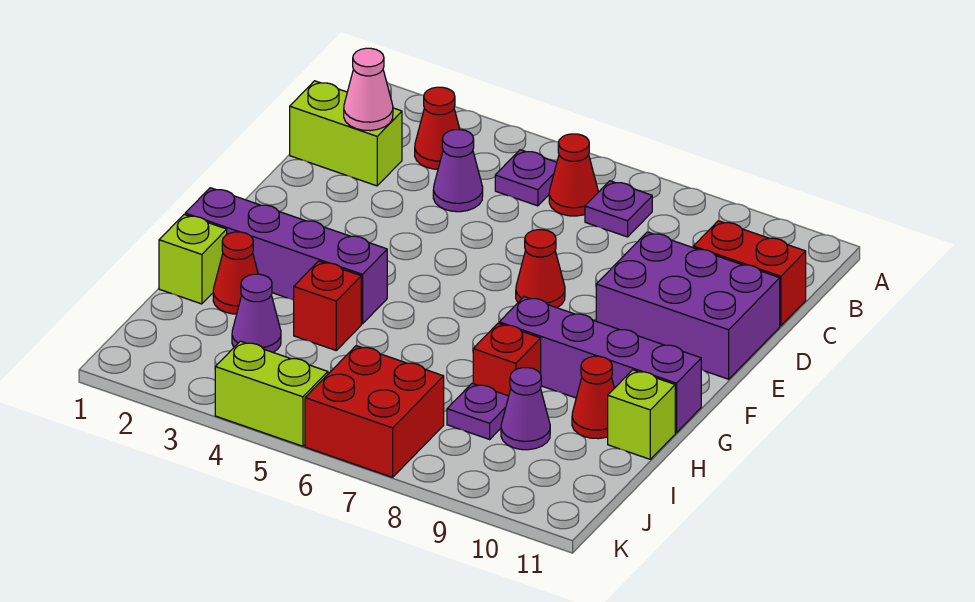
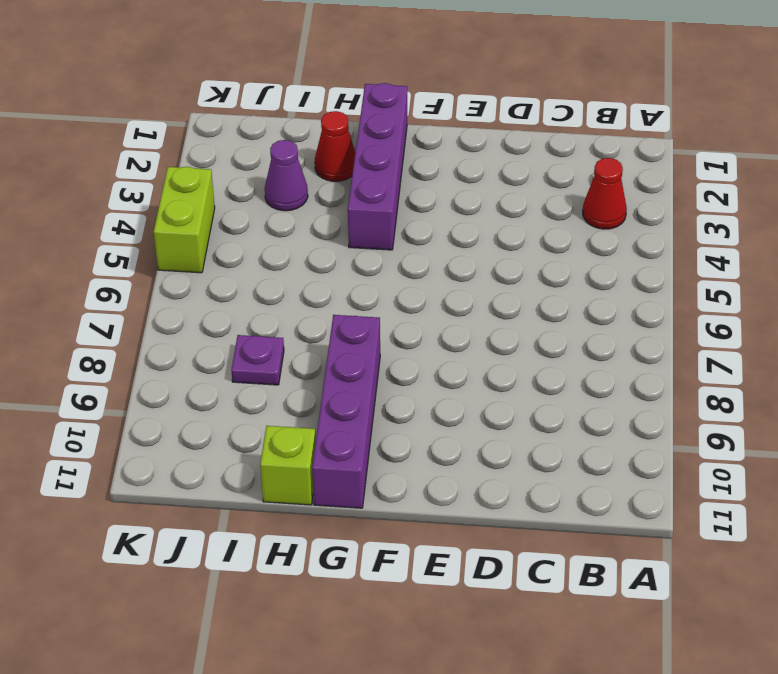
none -> purple 1x1 plate [495,150,557,206]
none -> red 1x1 cone [549,134,598,216]
none -> purple 1x1 plate [585,181,652,237]

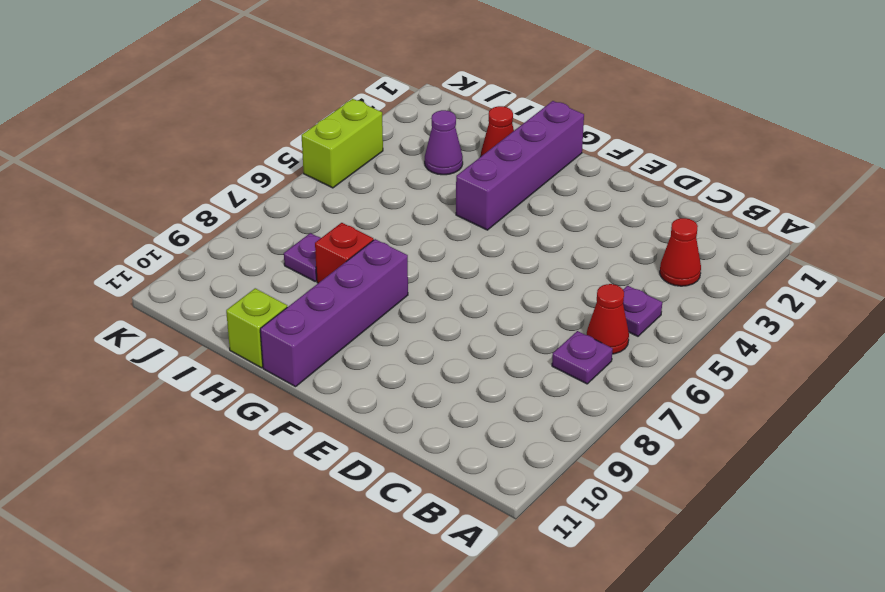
none -> lime 1x2 brick [290,81,402,186]
none -> purple 1x1 cone [433,130,483,212]
none -> red 1x2 brick [693,221,806,326]

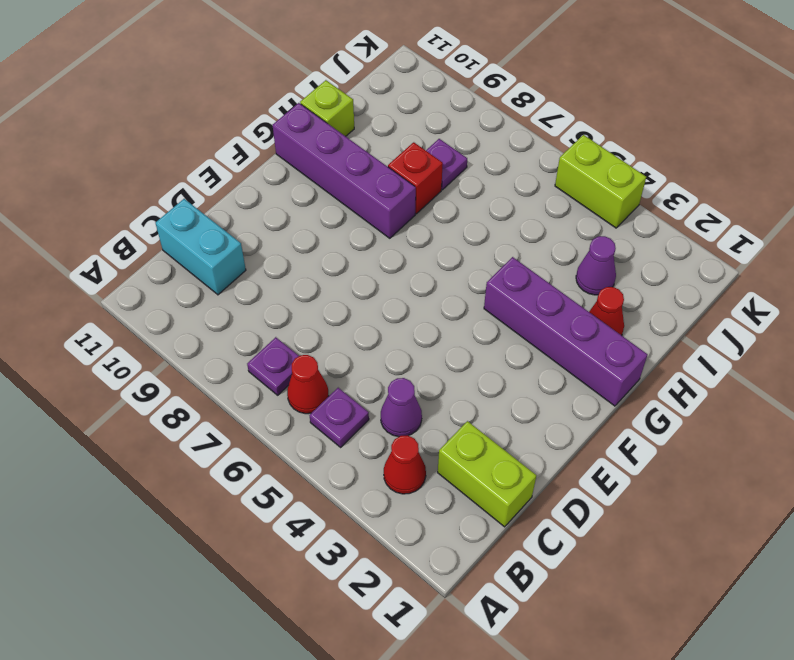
cyan 1x2 brick [156,199,246,295] -> red 1x2 brick [693,221,806,326]
none -> purple 2x3 brick [596,232,780,379]
none -> red 1x1 cone [516,230,565,308]
none -> lime 1x1 brick [159,214,227,304]

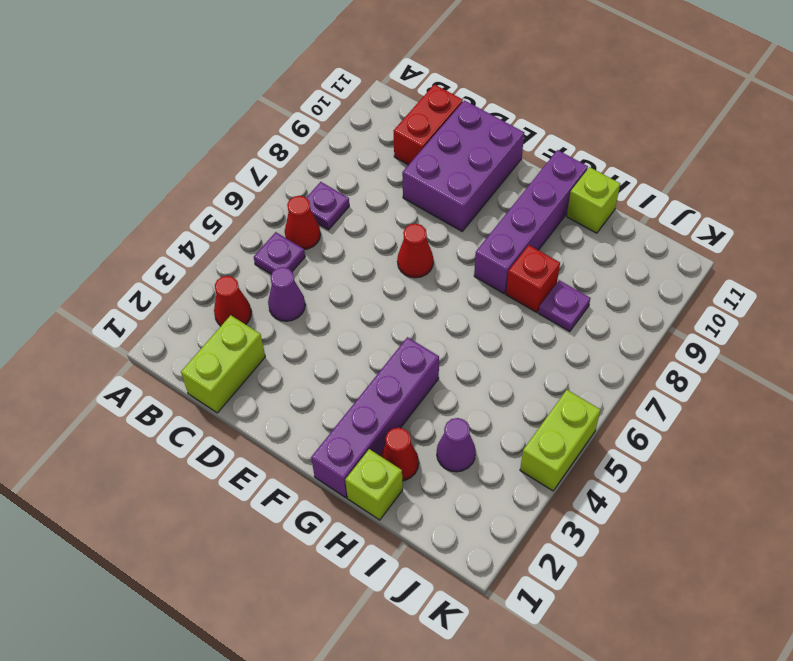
none -> red 1x1 brick [294,261,361,350]
none -> red 1x1 cone [572,356,614,439]
none -> purple 1x1 cone [501,368,550,450]

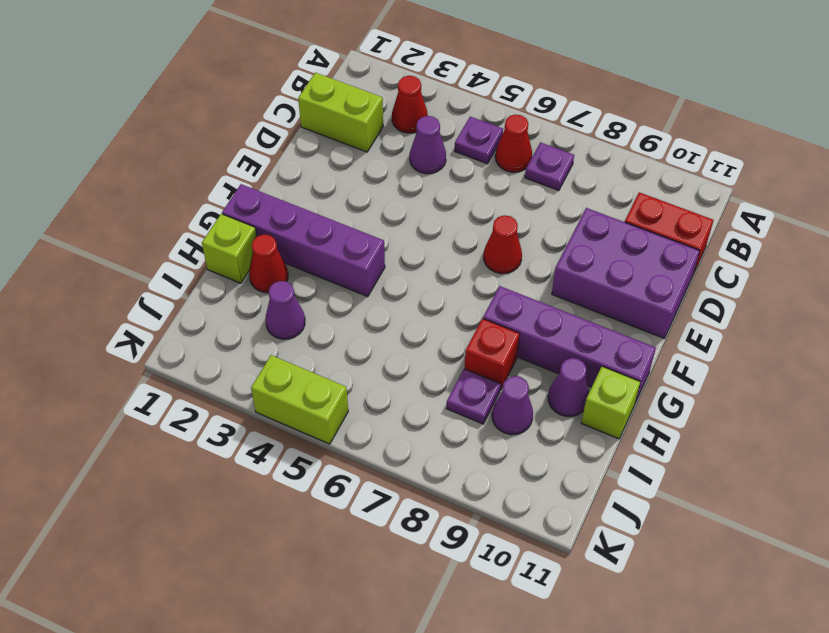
purple 1x1 cone [548,358,589,416] -> red 1x1 cone [572,356,614,439]
none -> red 1x1 brick [294,261,361,350]
none -> red 2x2 brick [305,346,444,477]
none -> pink 1x1 cone [344,48,393,131]

